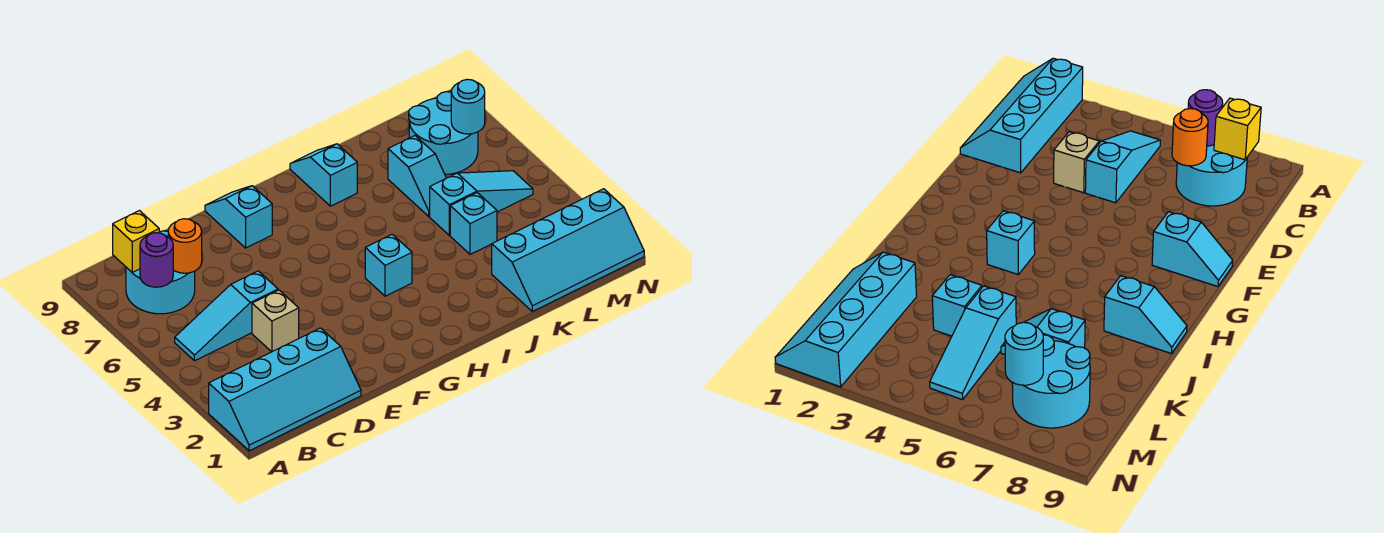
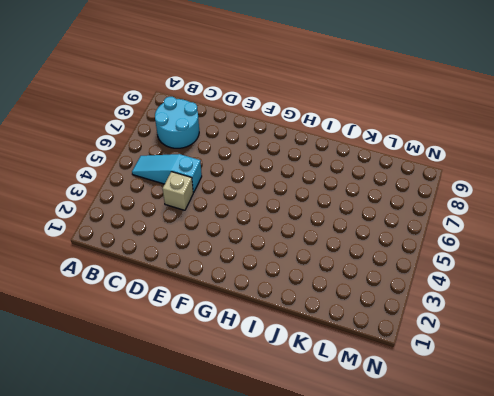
none -> cyan 2x4 slope [209,328,361,451]
none -> cyan 1x2 slope [205,186,272,248]
none -> cyan 1x1 brick [365,234,412,296]

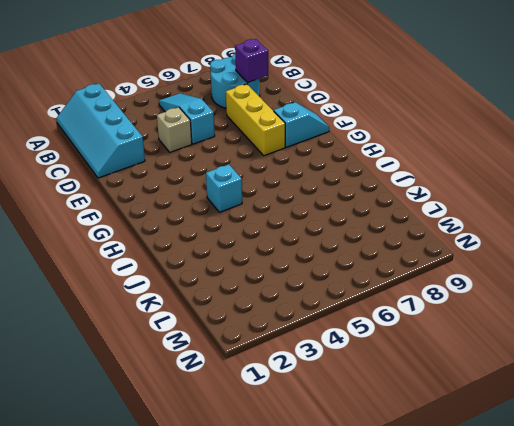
purple 1x1 brick [235,39,268,83] -> none
yellow 1x3 brick [226,84,285,156] -> none
none -> cyan 1x2 slope [290,144,357,206]
none -> cyan 2x4 slope [492,189,644,311]
none -> cyan 1x1 brick [450,193,497,254]

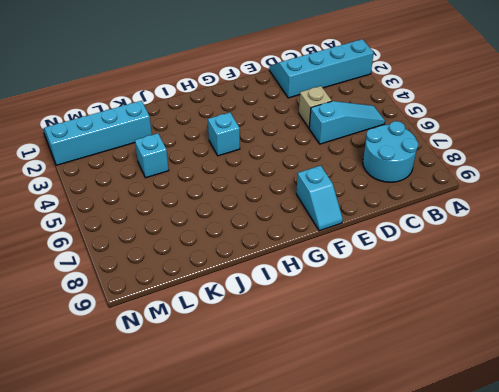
none -> cyan 1x2 slope [290,144,357,206]
none -> cyan 1x3 slope [430,171,533,235]
none -> cyan 1x2 slope [388,136,446,216]

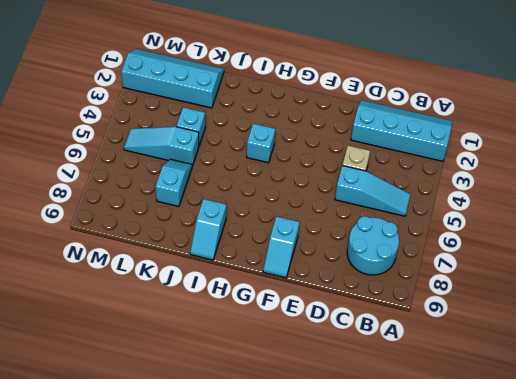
none -> cyan 2x2 round brick [409,92,478,174]
none -> purple 1x1 round brick [140,233,173,287]
none -> yellow 1x1 brick [113,211,159,272]

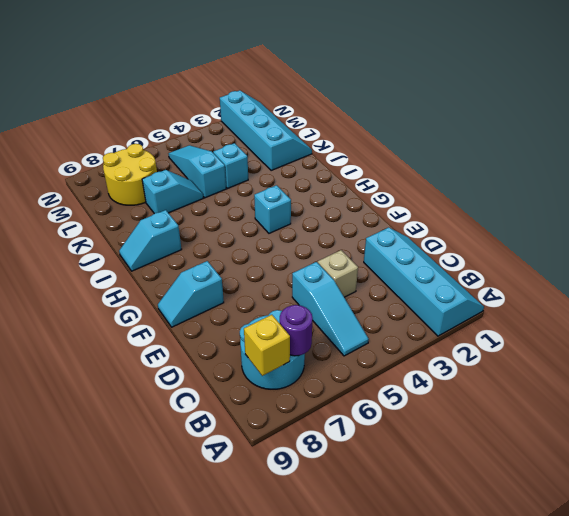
yellow 2x2 round brick [103,144,157,205] -> cyan 2x2 round brick [409,92,478,174]
none -> orange 1x1 round brick [168,219,202,273]
none -> cyan 1x1 round brick [451,79,485,134]

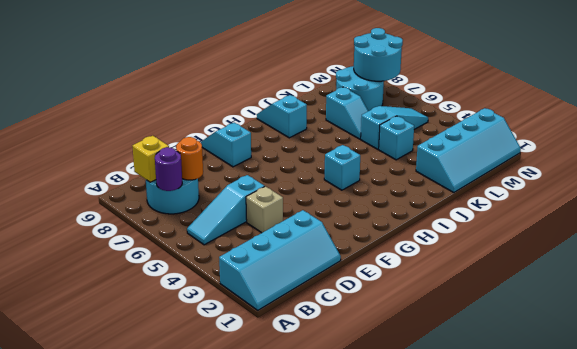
cyan 2x2 round brick [354,28,403,81] -> cyan 1x1 round brick [451,79,485,134]

